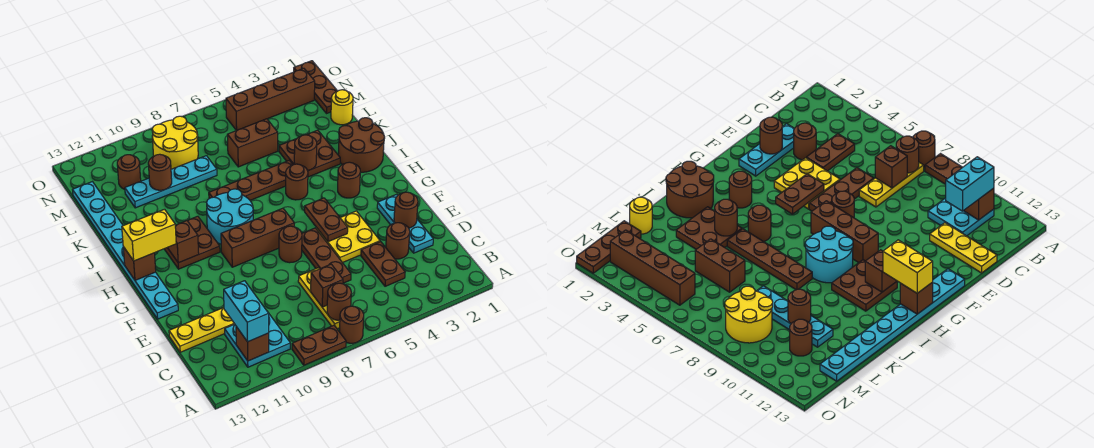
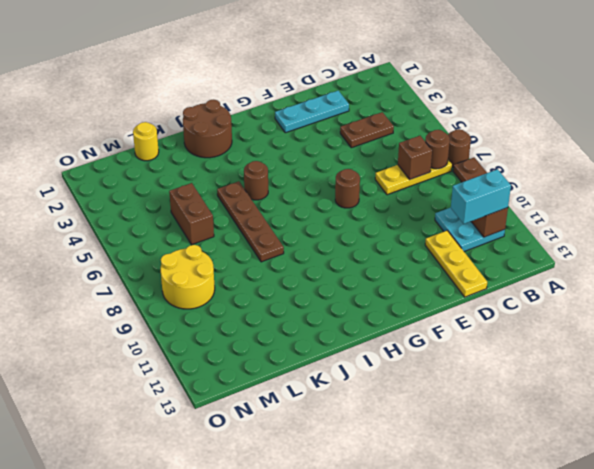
none -> brown 1x1 round brick [386,223,410,259]
none -> brown 1x3 plate [302,228,351,283]
none -> yellow 2x2 plate [316,211,380,263]
none -> cyan 1x8 plate [73,182,178,319]

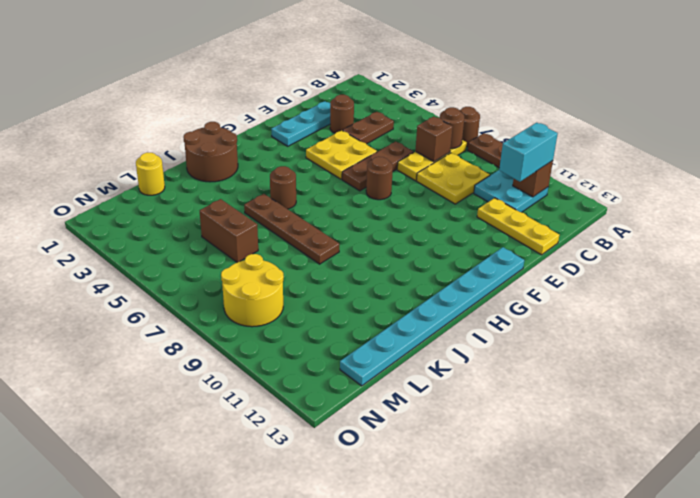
yellow 2x2 plate [416,153,490,204] -> none
none -> brown 1x3 brick [221,208,294,267]
none -> brown 1x1 round brick [338,162,360,198]
none -> cyan 2x2 round brick [207,189,253,244]
none -> brown 2x2 plate [165,216,220,269]

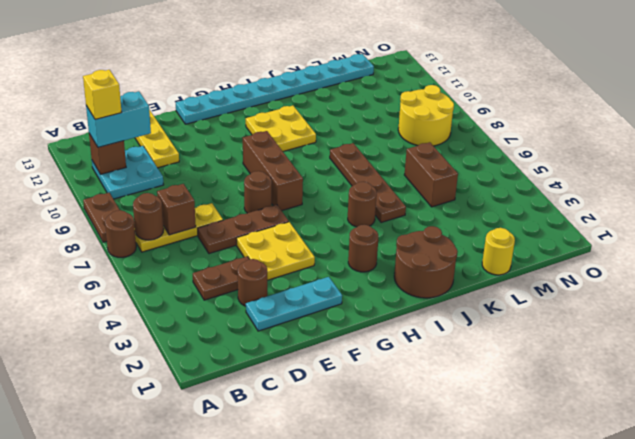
yellow 1x1 brick [83,70,121,119] -> none
yellow 2x2 plate [246,106,316,152] -> brown 2x2 plate [165,216,220,269]
none -> cyan 2x2 round brick [207,189,253,244]
none -> brown 2x2 plate [279,130,340,177]
none -> cyan 1x4 plate [125,156,217,208]
none -> brown 1x3 plate [294,61,337,114]

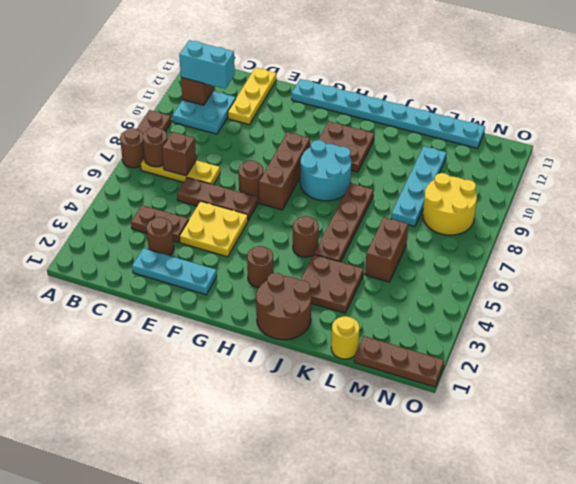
none -> brown 1x1 round brick [117,155,141,189]
none -> brown 1x4 brick [226,68,315,130]
none -> brown 1x1 round brick [394,192,418,228]
none -> brown 1x2 plate [305,198,348,242]

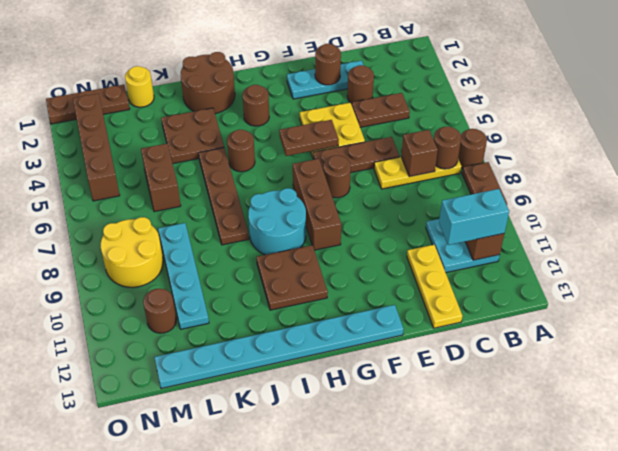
none -> brown 1x1 brick [168,221,199,263]
none -> brown 1x1 brick [123,247,156,280]
none -> brown 1x1 round brick [294,135,317,170]
none -> brown 1x1 round brick [148,154,172,190]

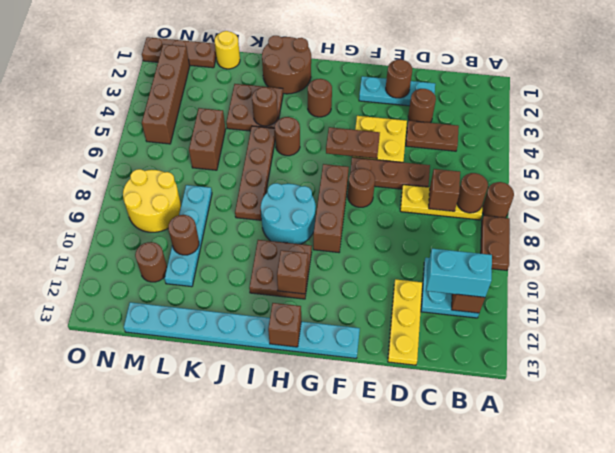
none -> yellow 1x2 brick [122,209,176,261]

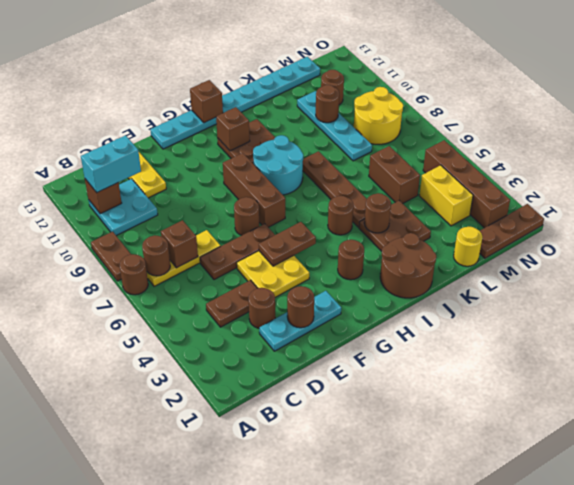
yellow 1x2 brick [419,165,473,226] -> yellow 1x2 brick moved to [122,209,176,261]

